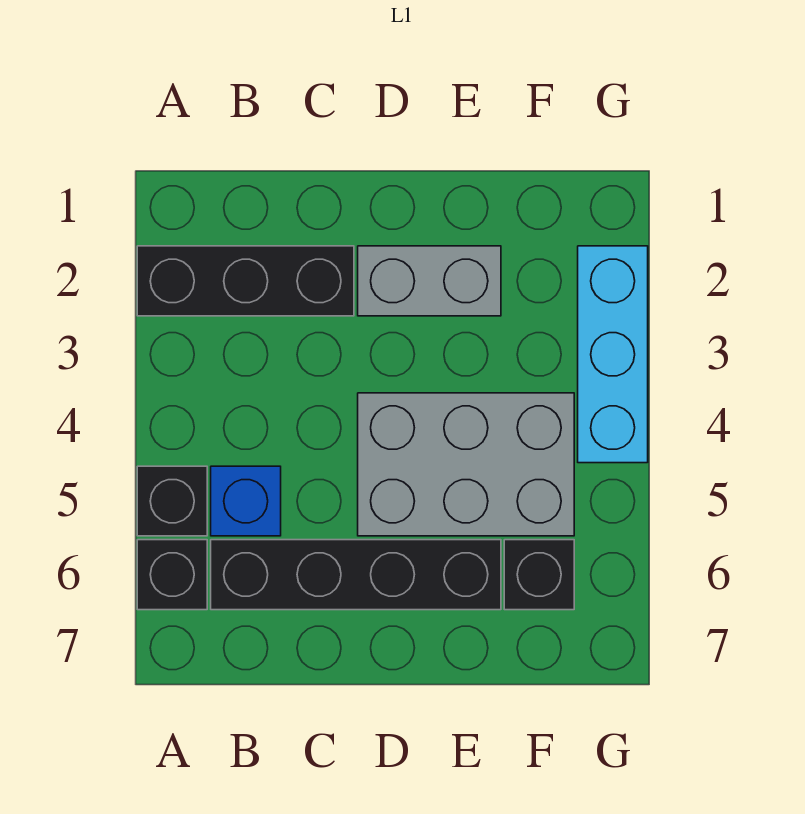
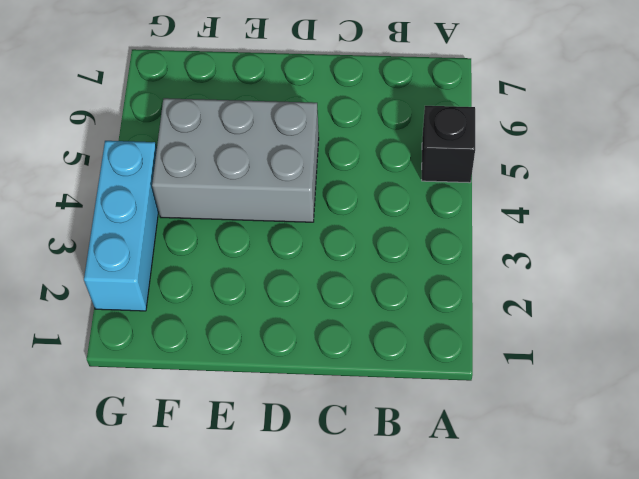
none -> black 1x3 brick [137,246,354,316]
none -> black 1x1 brick [137,540,207,610]

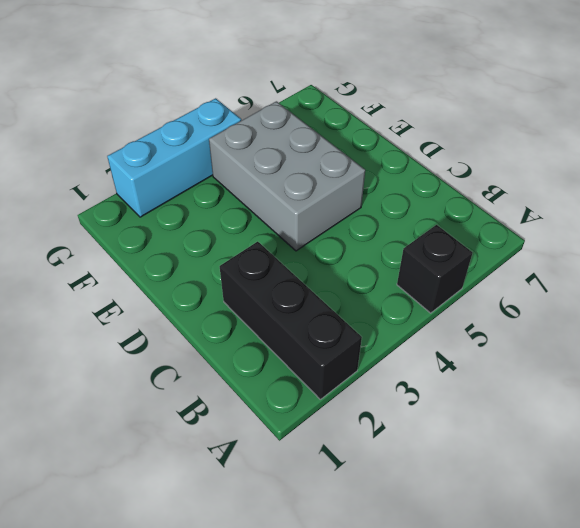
none -> black 1x1 brick [137,540,207,610]
none -> blue 1x1 brick [211,466,281,536]

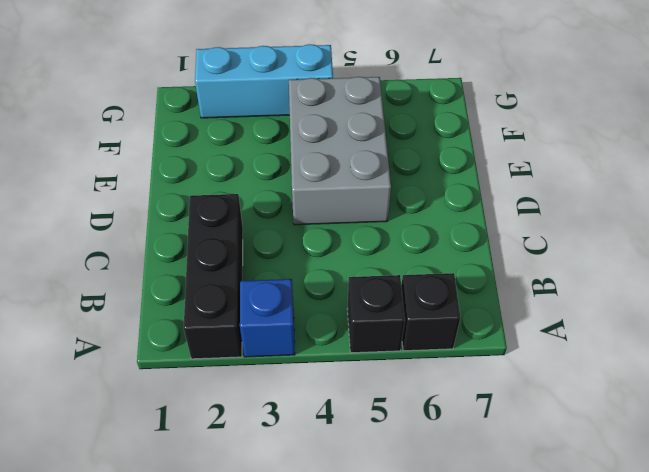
blue 1x1 brick [240,279,295,357] -> blue 1x1 brick moved to [211,466,281,536]
none -> black 1x4 brick [211,540,501,610]
none -> grey 1x2 brick [358,246,501,316]

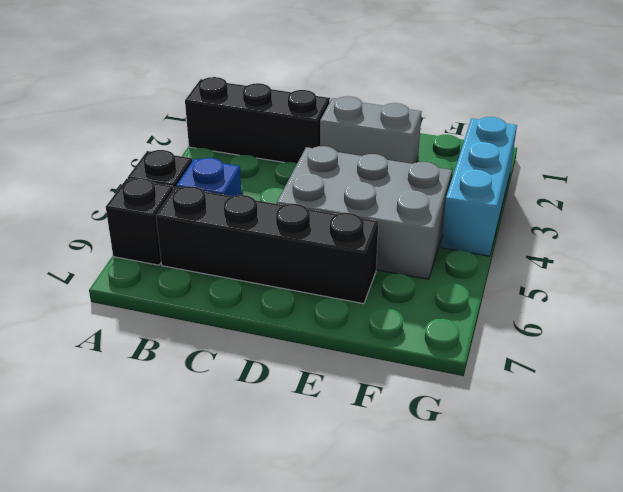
none -> black 1x1 brick [504,540,574,610]

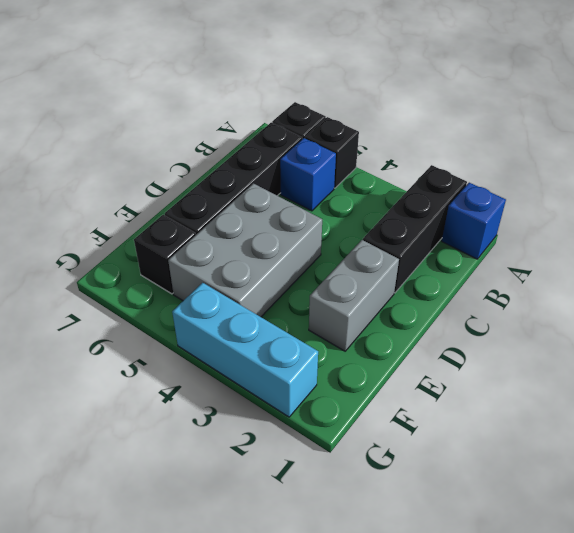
blue 1x1 brick [442,183,506,259] -> none

